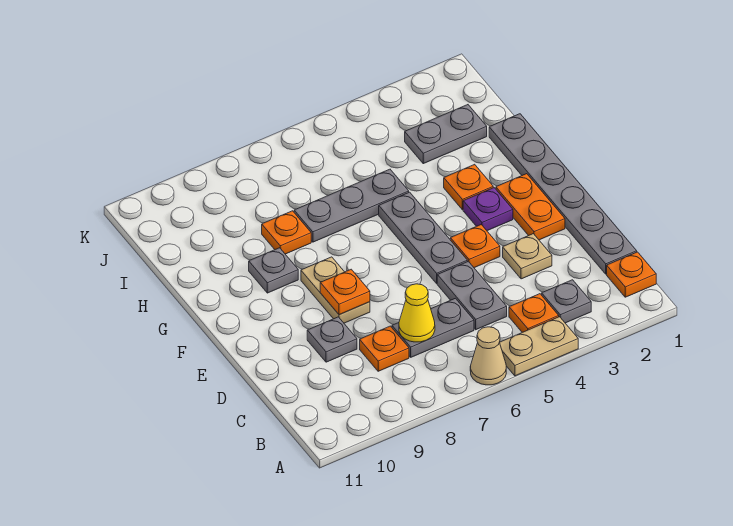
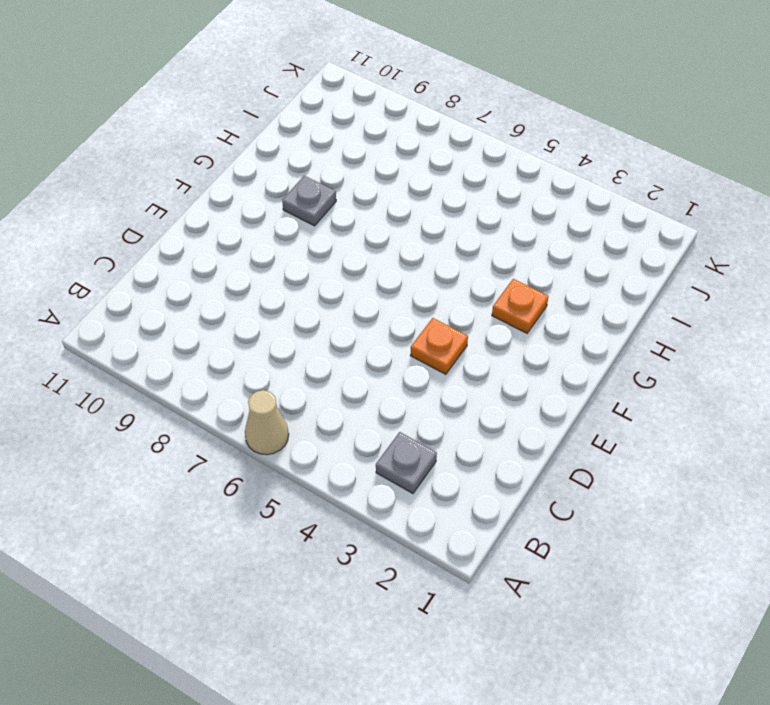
none -> tan 1x2 plate [500,317,578,376]
none -> orange 1x1 plate [607,252,656,297]
none -> orange 1x1 plate [509,294,559,332]

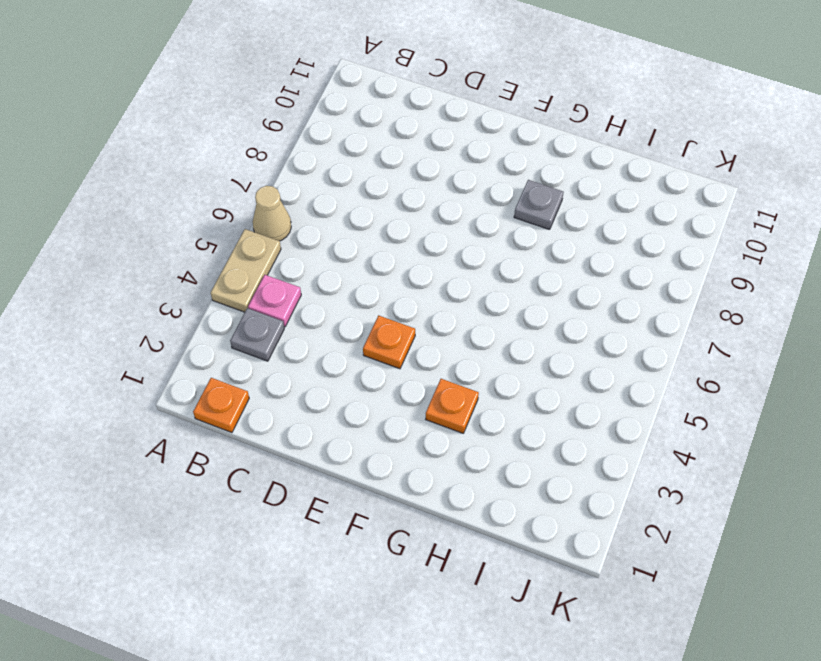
pink 1x1 plate [248,275,301,327] -> orange 1x1 plate [509,294,559,332]
none -> grey 1x6 plate [489,114,637,274]
none -> grey 1x2 plate [437,261,507,330]
none -> grey 1x2 plate [392,298,474,357]

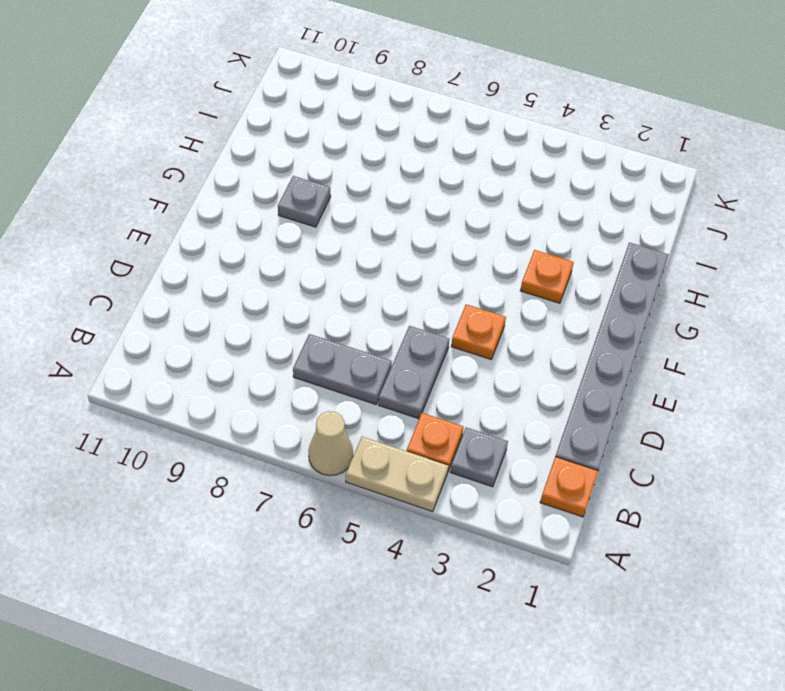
none -> orange 1x1 plate [360,326,409,371]
none -> tan 1x1 plate [503,234,552,279]
none -> grey 1x1 plate [307,317,357,362]

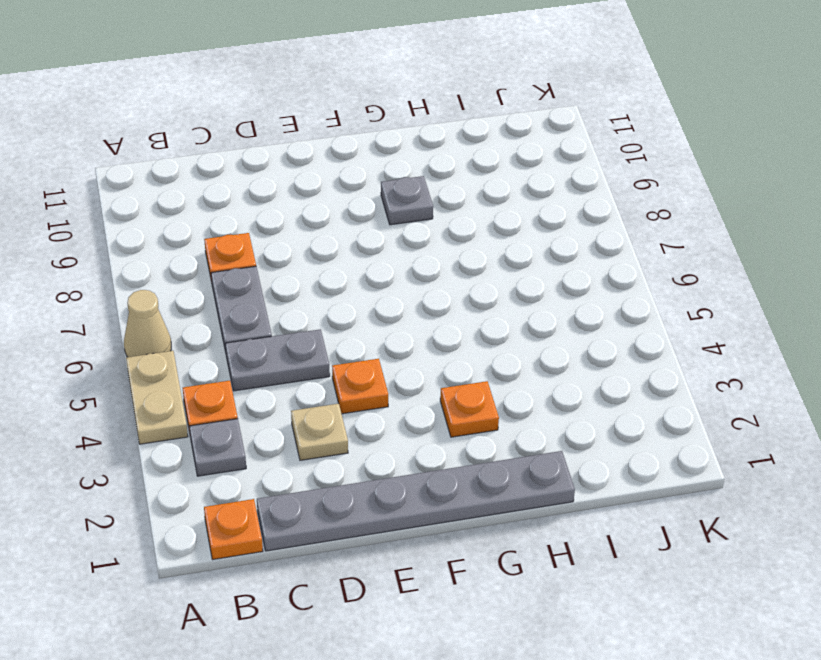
none -> grey 1x1 plate [307,317,357,362]
none -> orange 1x2 plate [496,174,565,240]
none -> grey 1x3 plate [379,192,467,283]

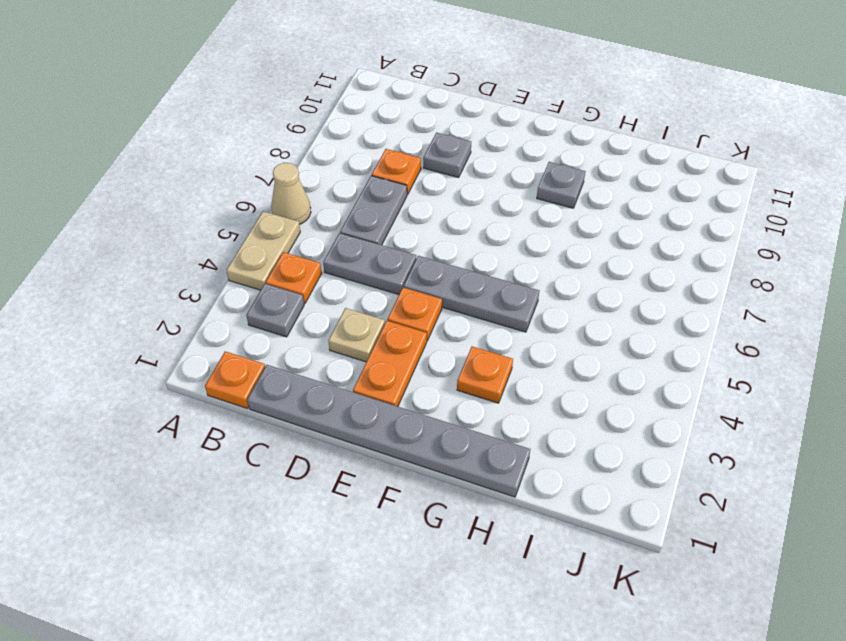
orange 1x2 plate [353,321,427,406] -> orange 1x2 plate turned to [496,174,565,240]
none -> tan 1x2 plate [301,257,370,323]
none -> purple 1x1 plate [463,188,513,231]
none -> grey 1x3 plate [294,169,409,242]

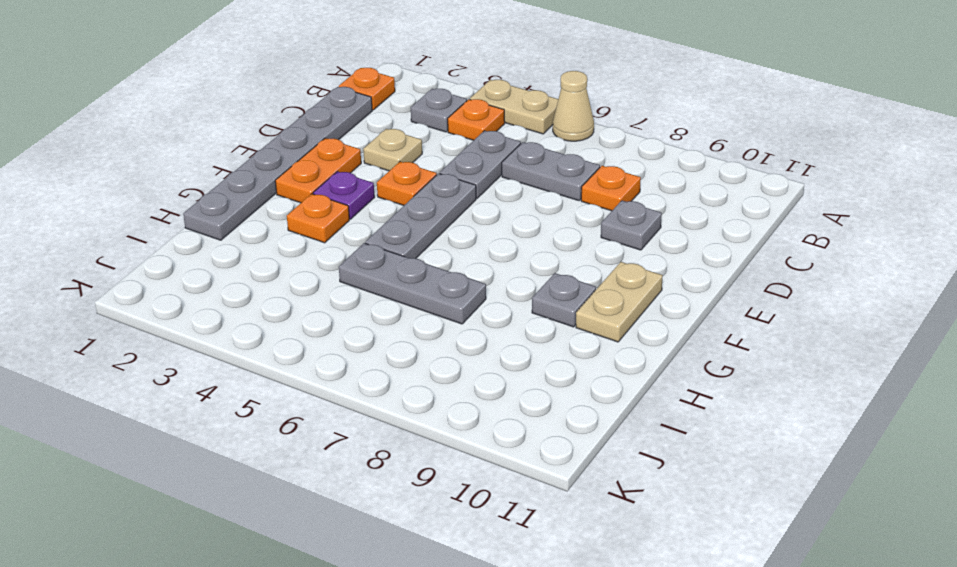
tan 1x2 plate [576,262,663,342] -> tan 1x2 plate moved to [301,257,370,323]
none -> orange 1x1 plate [262,211,311,254]
none -> grey 1x2 plate [405,105,487,164]
none -> yellow 1x1 cone [399,284,435,342]

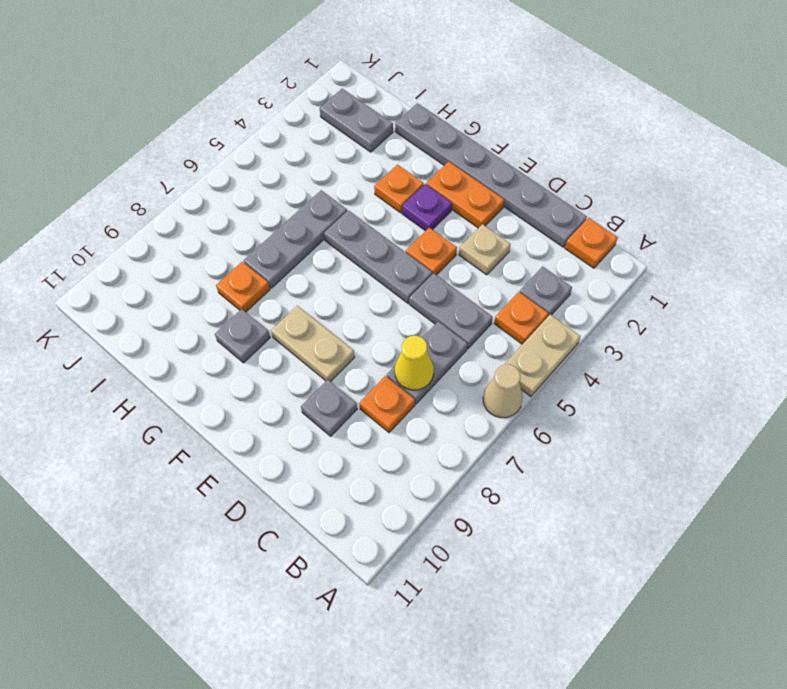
grey 1x2 plate [320,89,393,152] -> grey 1x2 plate turned to [405,105,487,164]
none -> orange 1x1 plate [320,269,370,315]

